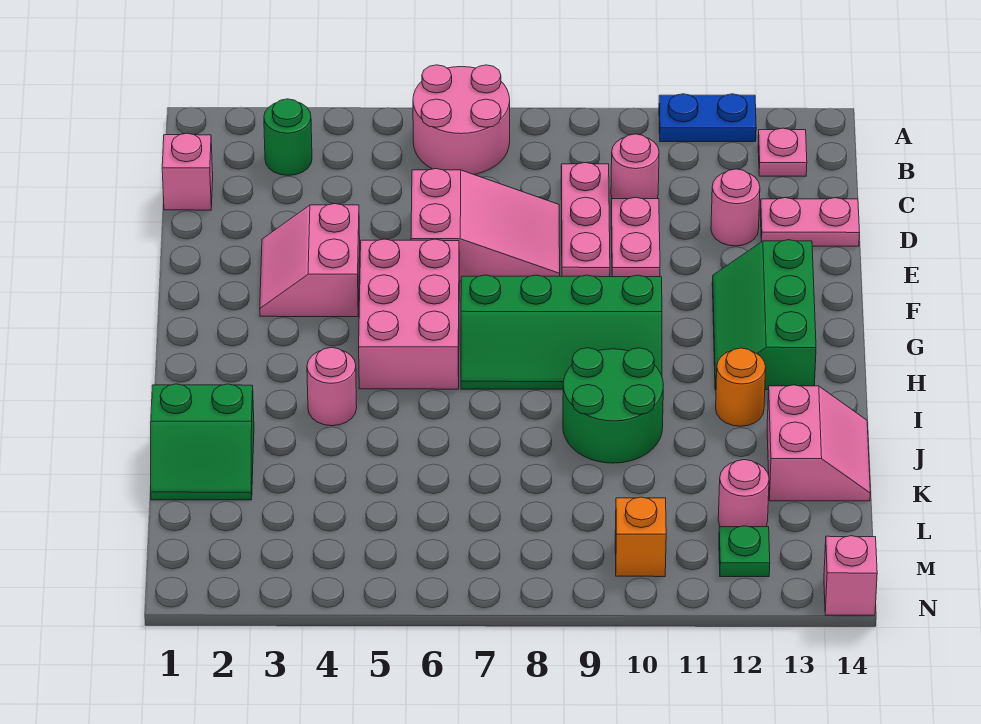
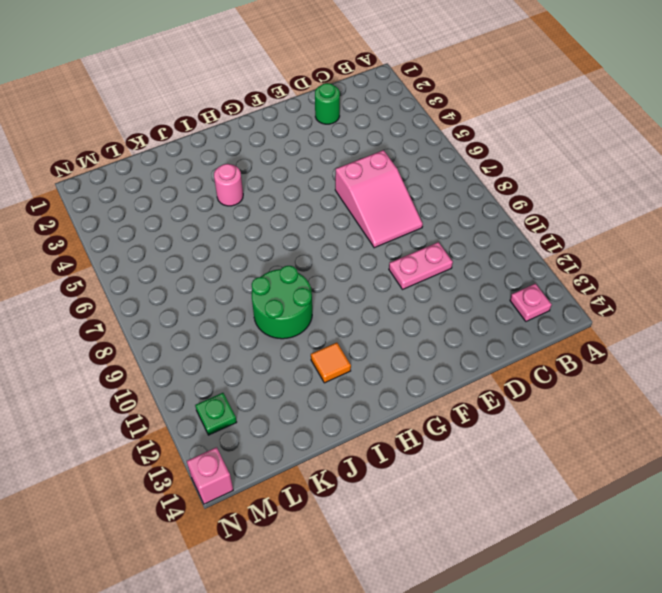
green 1x1 round brick [315,83,340,124] -> green 1x1 round brick moved to [264,99,312,175]
orange 1x1 tile [311,343,351,383] -> orange 1x1 round brick [716,348,766,426]
none -> pink 2x2 round brick [413,65,510,174]
none -> blue 1x2 plate [659,94,756,142]
none -> pink 1x1 brick [162,133,213,210]

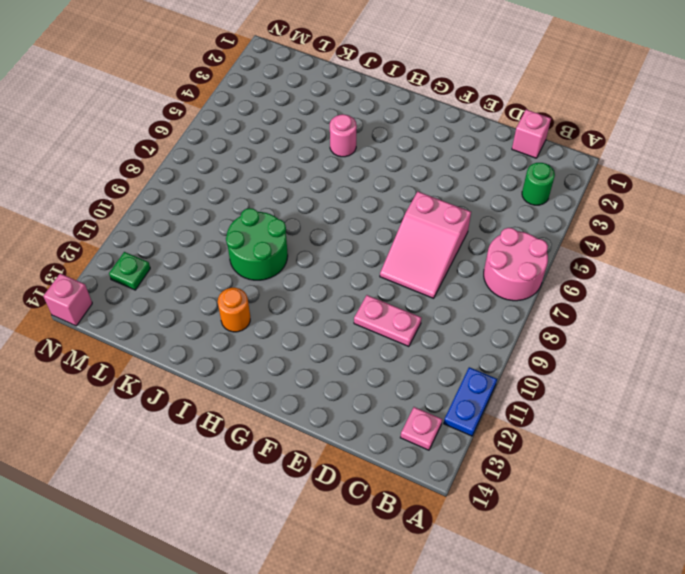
none -> pink 1x3 plate [561,163,610,277]
none -> pink 1x1 round brick [611,134,659,199]
none -> pink 1x1 round brick [711,169,760,246]

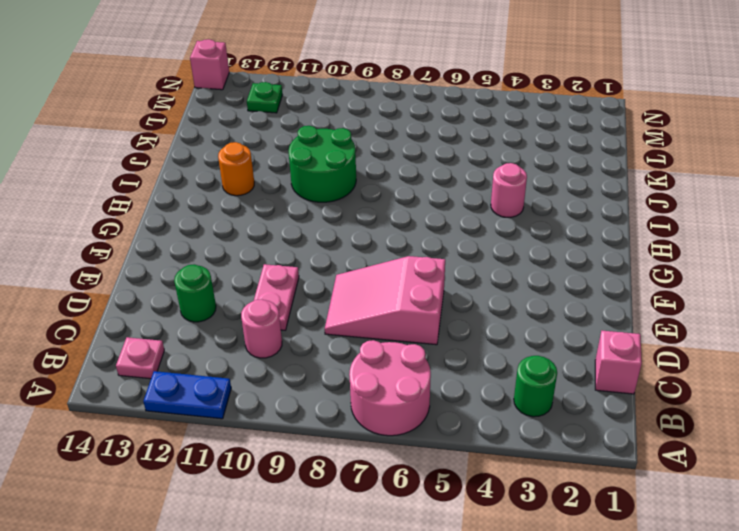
green 1x1 round brick [174,264,216,322] -> pink 1x1 round brick [711,169,760,246]
none -> pink 1x3 plate [561,163,610,277]
none -> pink 1x2 plate [760,198,860,246]
none -> pink 2x2 slope [260,204,360,317]

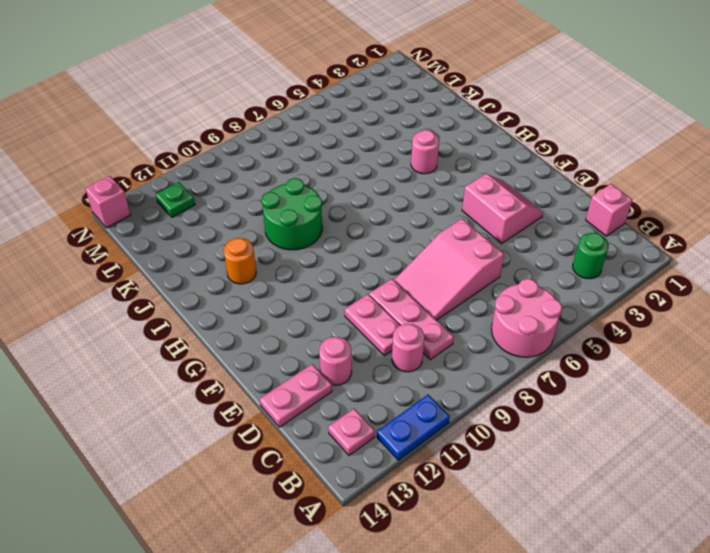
none -> pink 2x3 brick [359,239,459,389]
none -> green 2x3 slope [712,240,816,390]
none -> green 2x4 slope [461,275,662,389]

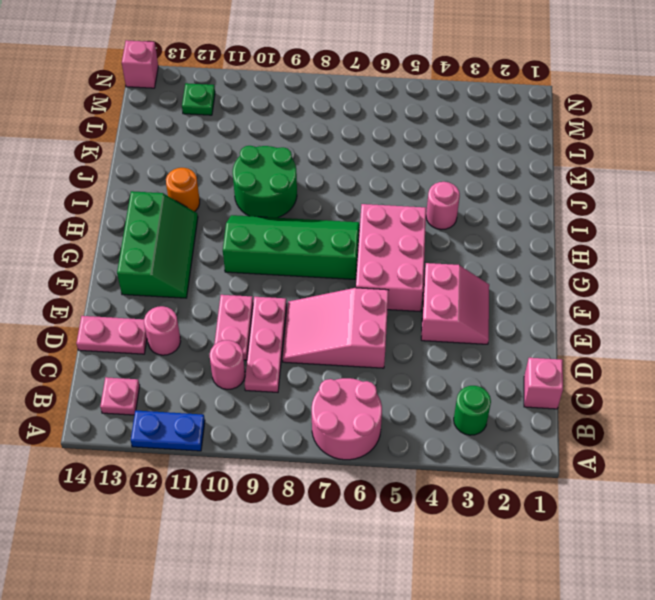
none -> green 2x2 slope [151,384,254,500]
none -> pink 2x2 slope [767,385,870,501]
none -> pink 1x1 round brick [718,460,769,527]

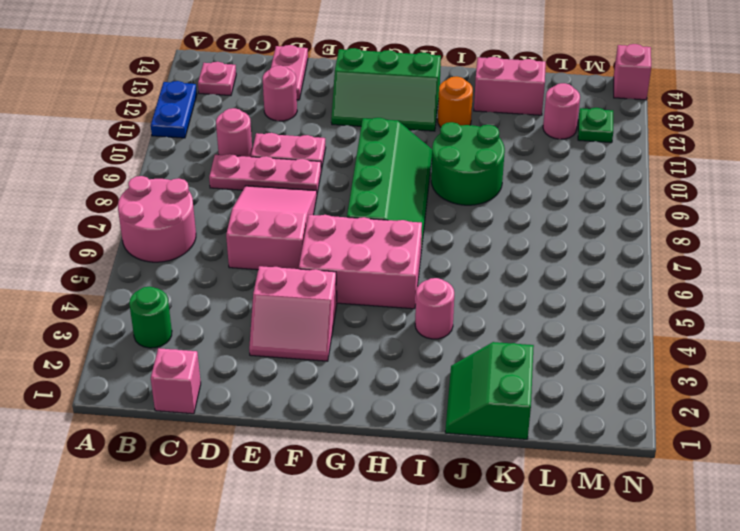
green 2x2 slope [445,342,534,439] -> green 2x2 slope turned to [151,384,254,500]
none -> orange 1x1 brick [615,497,666,577]

